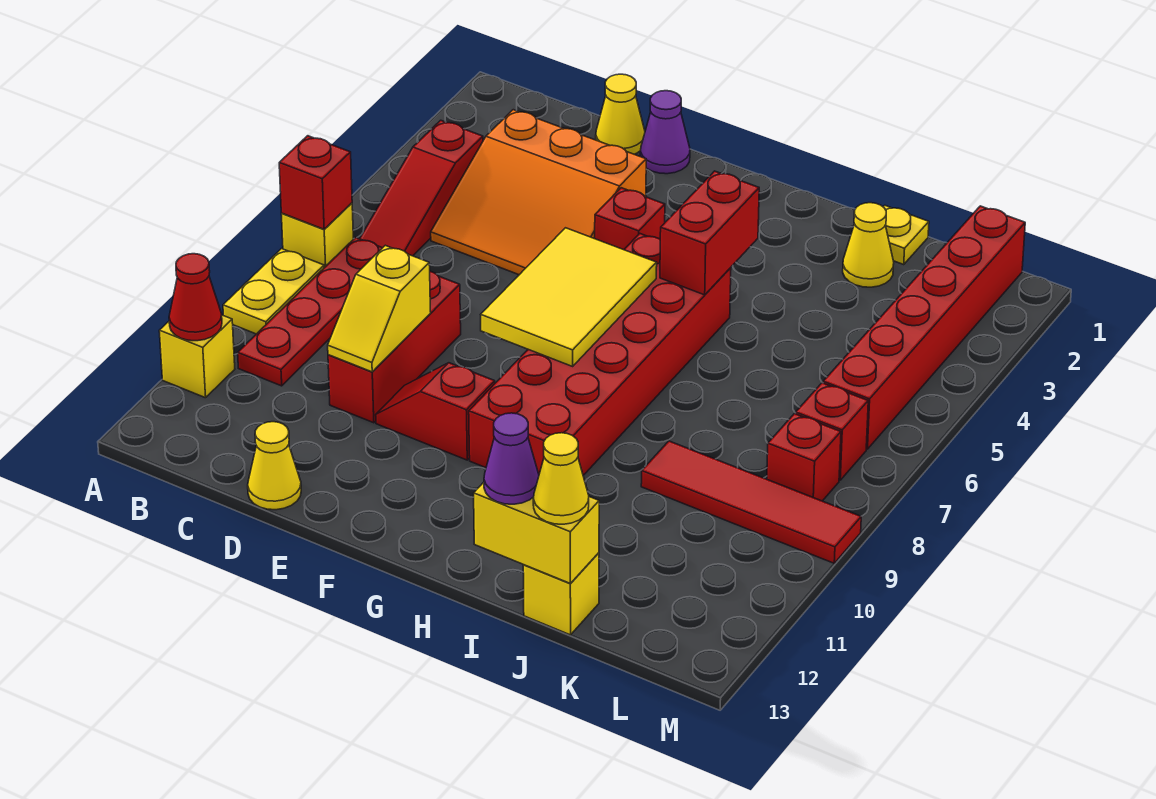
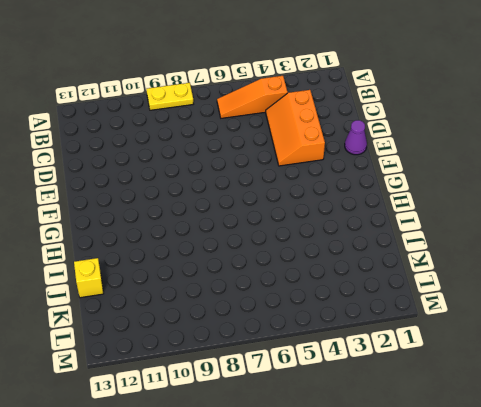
orange 1x3 slope [217,76,288,118] -> red 1x3 slope [360,120,483,256]
orange 2x3 slope [266,90,325,166] -> orange 3x3 slope [431,110,646,275]
none -> yellow 1x1 brick [281,203,353,268]
none -> yellow 1x1 brick [159,315,235,398]
none -> red 1x4 plate [238,237,382,386]

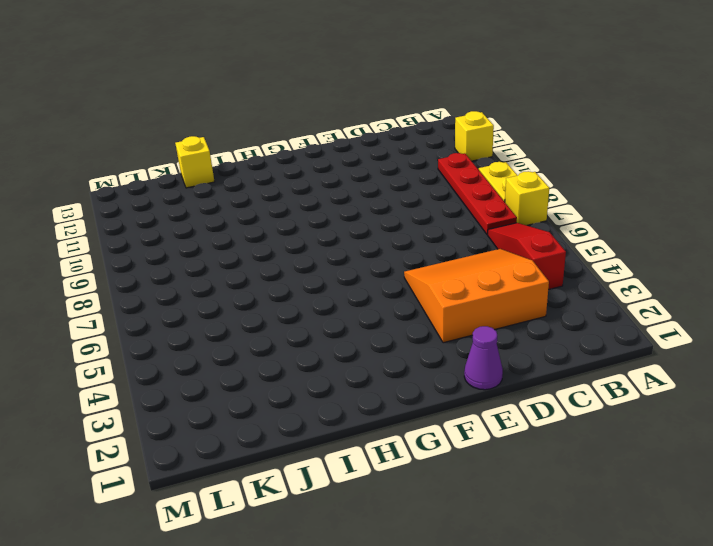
none -> yellow 1x1 cone [596,74,645,154]
none -> red 1x3 brick [328,271,461,423]
none -> yellow 1x1 cone [248,422,301,510]

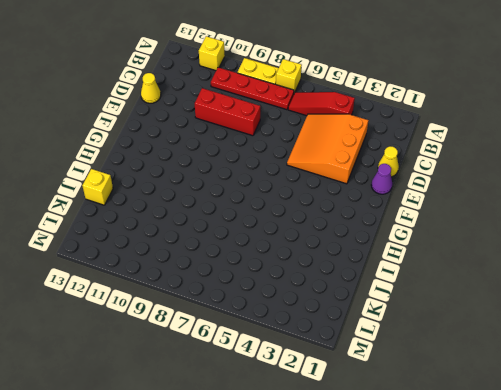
none -> red 1x2 slope [376,363,495,460]
none -> red 1x1 brick [595,188,665,250]
none -> red 2x6 brick [469,234,731,475]

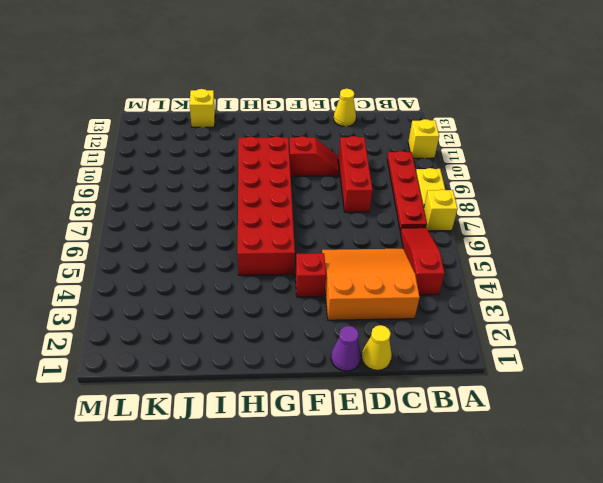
none -> yellow 1x1 plate [883,205,929,264]
none -> yellow 1x1 cone [843,203,894,287]
none -> red 1x4 tile [641,441,861,563]

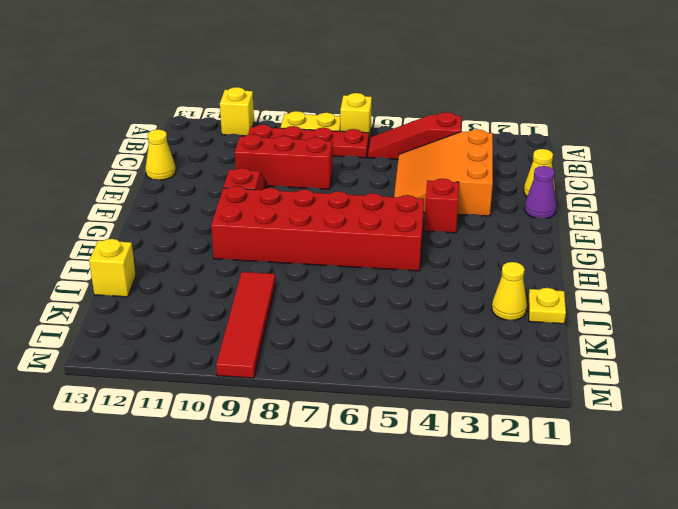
none -> red 1x6 brick [823,206,1025,449]
none -> red 1x1 brick [796,383,868,480]
none -> red 1x1 brick [767,414,841,501]

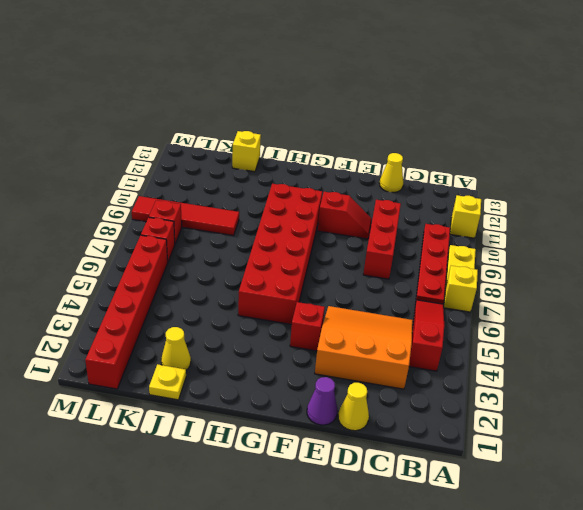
none -> red 1x1 brick [279,136,352,229]
none -> red 1x1 cone [169,254,222,341]
none -> yellow 1x2 slope [328,245,431,372]

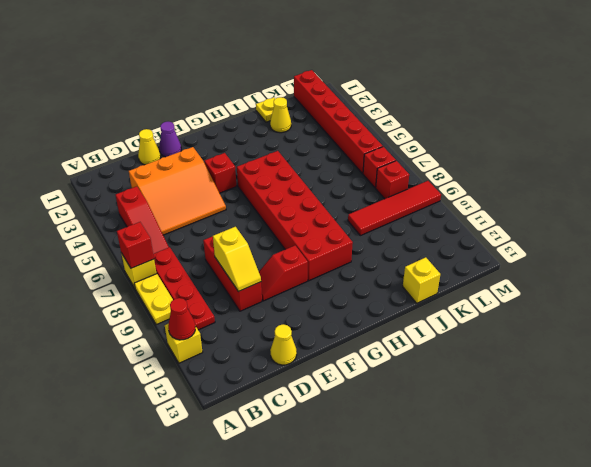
none -> yellow 2x3 tile [481,228,657,366]
none -> red 1x2 brick [660,171,759,295]
none -> yellow 1x2 brick [474,482,599,584]

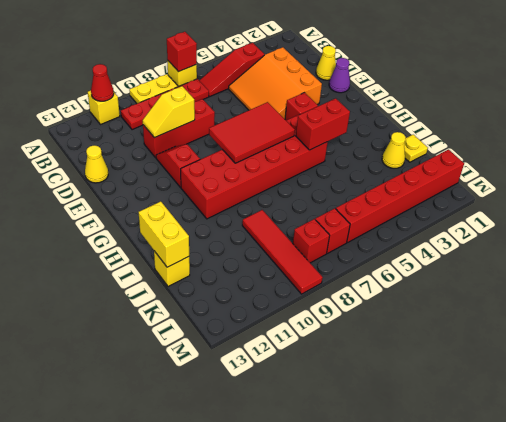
red 2x3 tile [209,102,295,163] -> yellow 2x3 tile [481,228,657,366]
none -> purple 1x1 cone [484,413,539,504]
none -> yellow 1x1 cone [533,433,589,524]

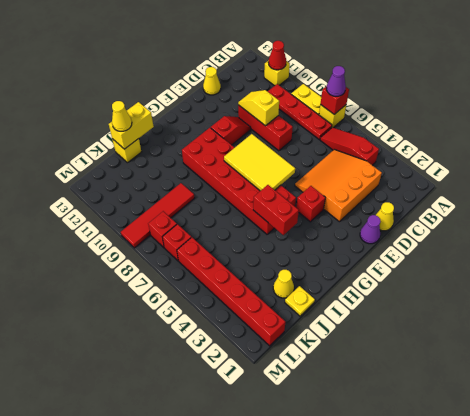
purple 1x1 cone [326,66,346,96] -> purple 1x1 cone moved to [484,413,539,504]

